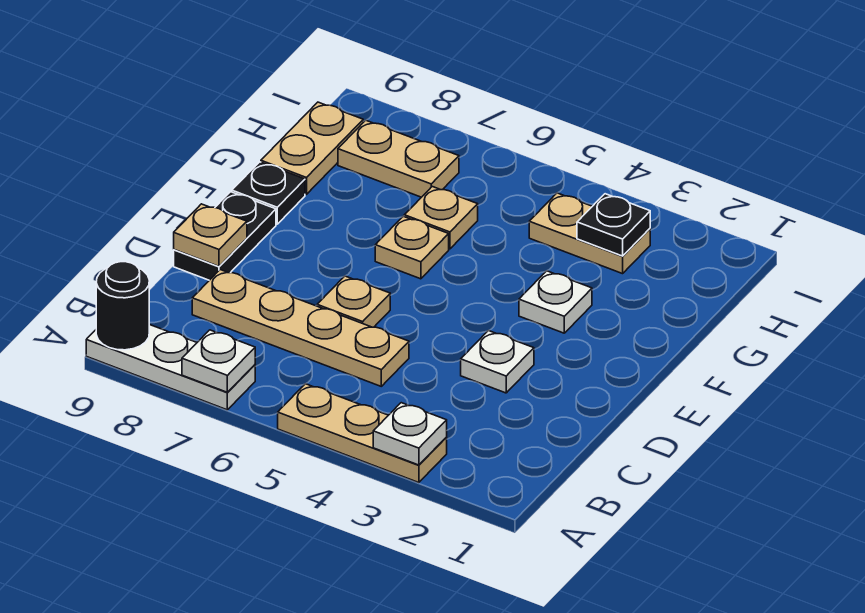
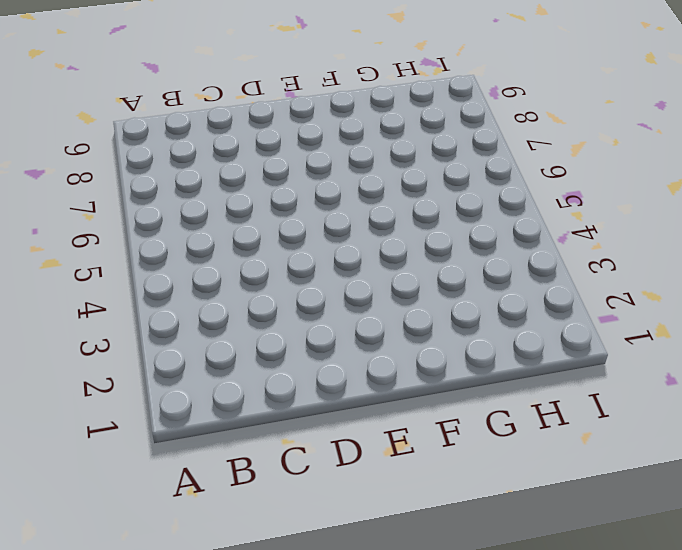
none -> tan 1x3 plate [278,384,447,483]
none -> white 1x3 plate [86,324,255,410]
none -> tan 1x4 plate [192,270,409,386]

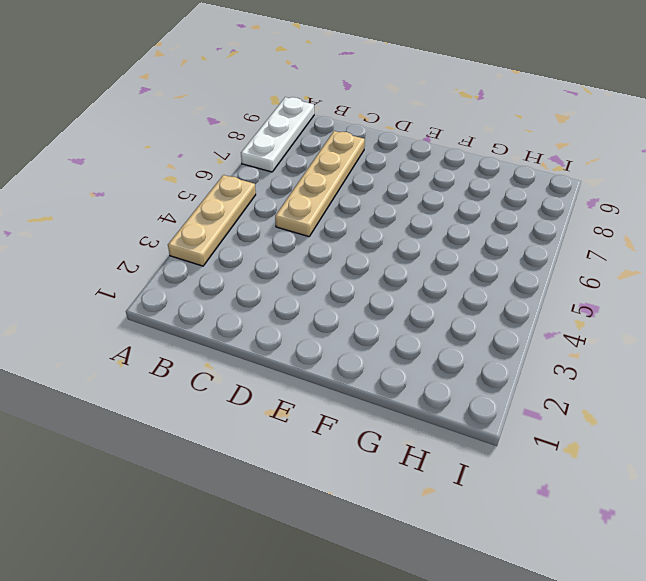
none -> white 1x1 plate [461,331,534,393]
none -> tan 1x1 plate [317,276,390,327]
none -> black 1x2 plate [174,192,276,280]

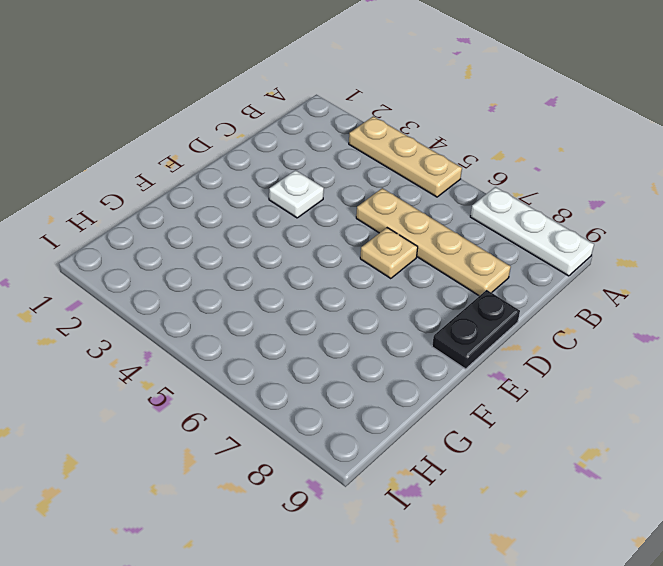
none -> white 1x1 plate [519,271,592,333]
none -> tan 1x1 plate [375,216,449,279]
none -> black 1x1 plate [232,162,305,224]

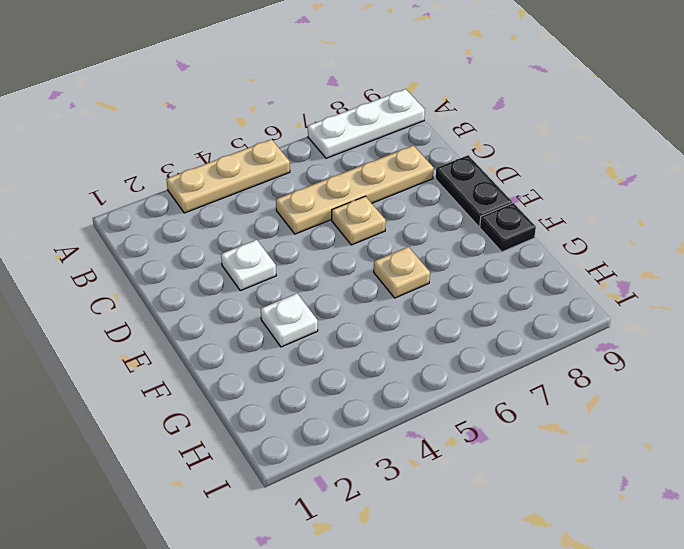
none -> tan 1x1 plate [404,187,478,249]
none -> tan 1x2 plate [261,102,363,194]
none -> tan 1x2 plate [529,193,650,274]

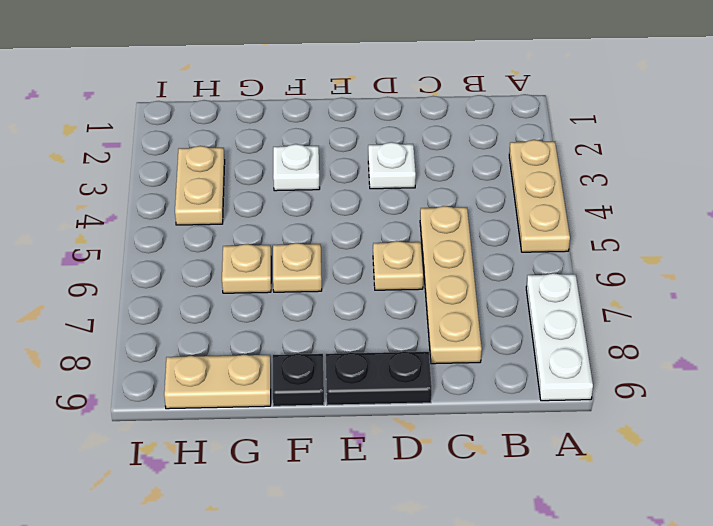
none -> tan 1x2 plate [338,120,459,197]
none -> white 1x1 plate [373,403,447,465]
none -> white 1x1 plate [182,330,255,392]

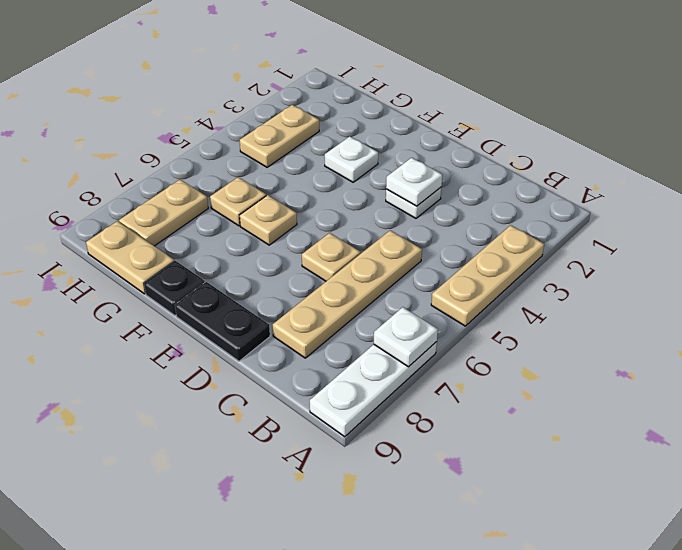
white 1x1 plate [386,158,442,206] -> white 1x1 plate moved to [373,403,447,465]
none -> black 1x1 round brick [96,262,149,350]
none -> tan 1x1 plate [174,204,247,266]
none -> black 1x1 plate [577,194,650,256]

